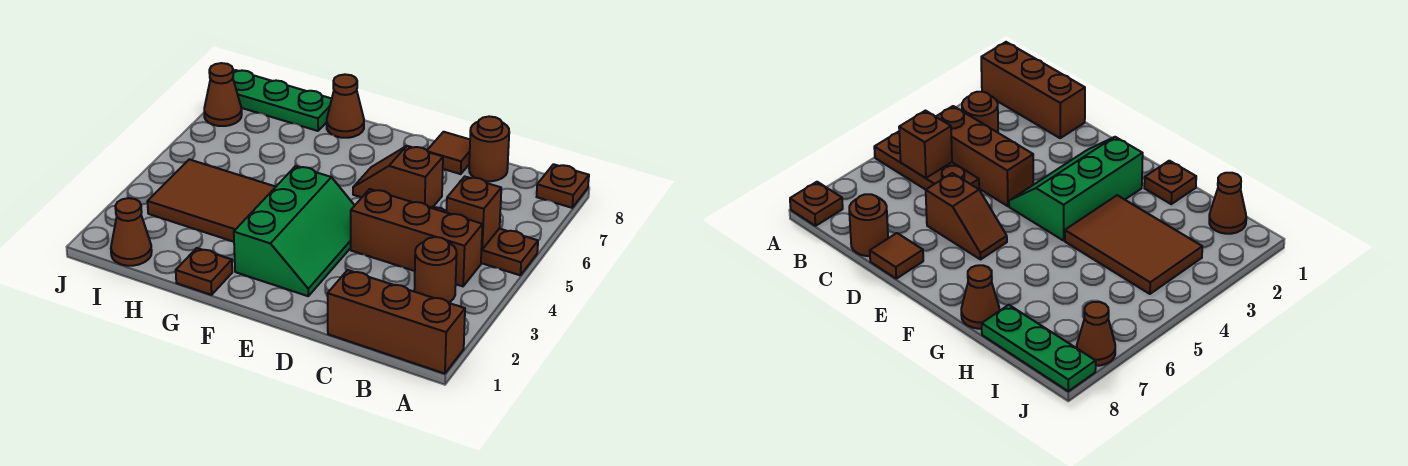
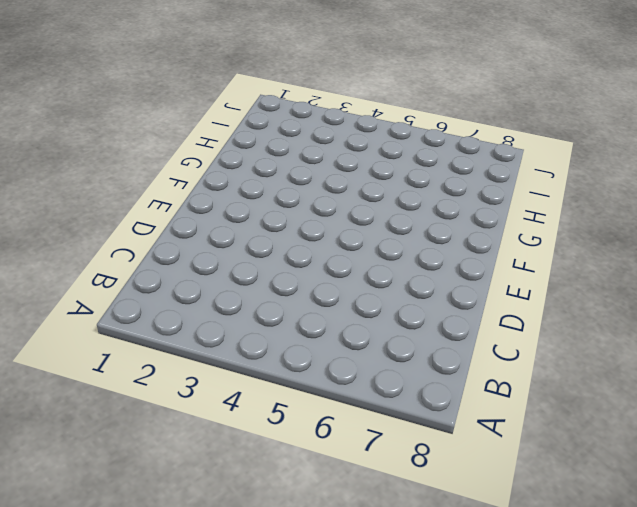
none -> brown 1x3 brick [328,270,465,374]
none -> brown 1x3 plate [430,207,538,275]
none -> brown 1x1 plate [537,164,589,208]

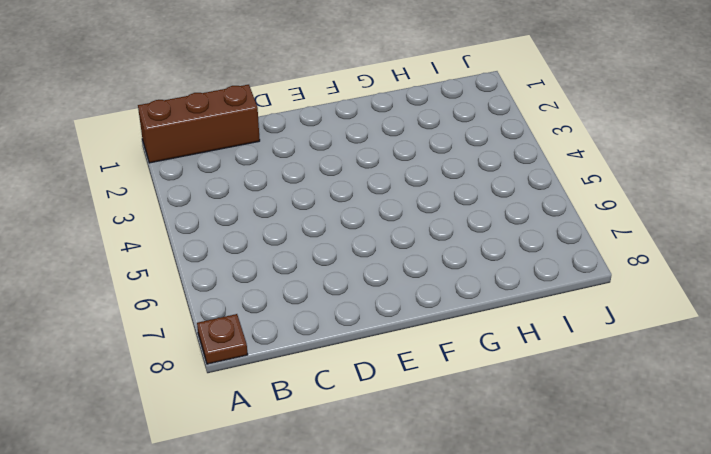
none -> brown 1x3 plate [430,207,538,275]
none -> brown 1x1 round brick [414,237,457,303]
none -> brown 1x3 brick [351,189,482,286]

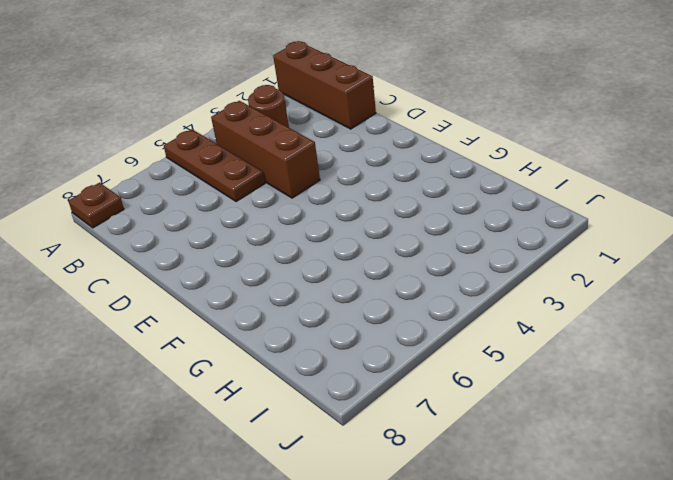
none -> brown 1x1 round brick [469,116,509,181]
none -> brown 1x2 slope [353,146,443,207]
none -> brown 1x1 tile [427,132,470,174]

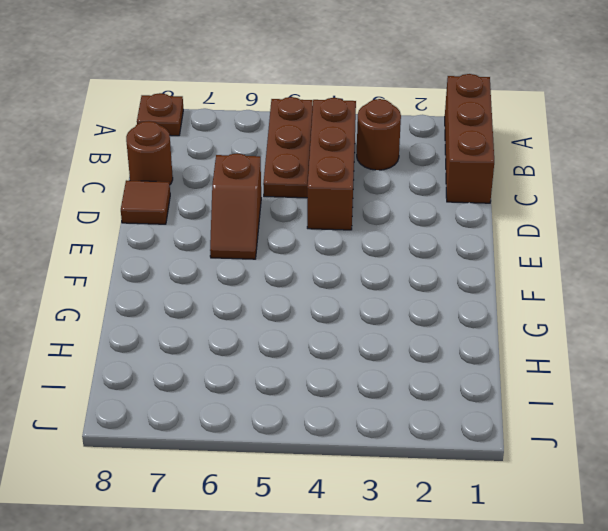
none -> green 2x3 slope [234,166,355,296]
none -> brown 1x1 plate [176,248,232,295]
none -> brown 2x3 tile [147,159,275,242]

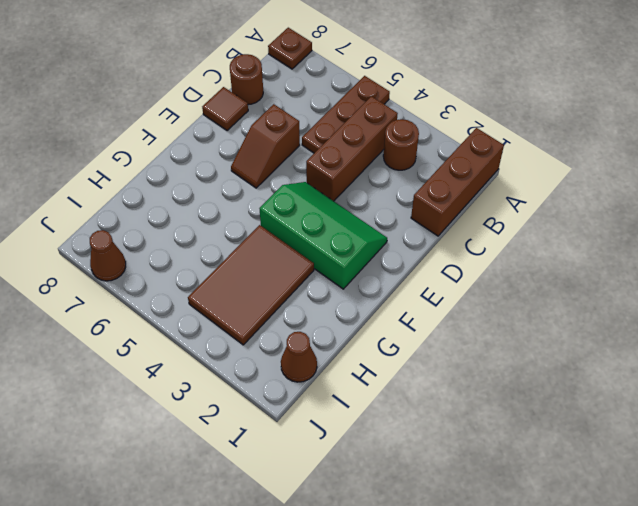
none -> brown 1x1 plate [176,248,232,295]
none -> brown 1x1 cone [327,74,364,138]
none -> green 1x3 plate [233,70,332,131]

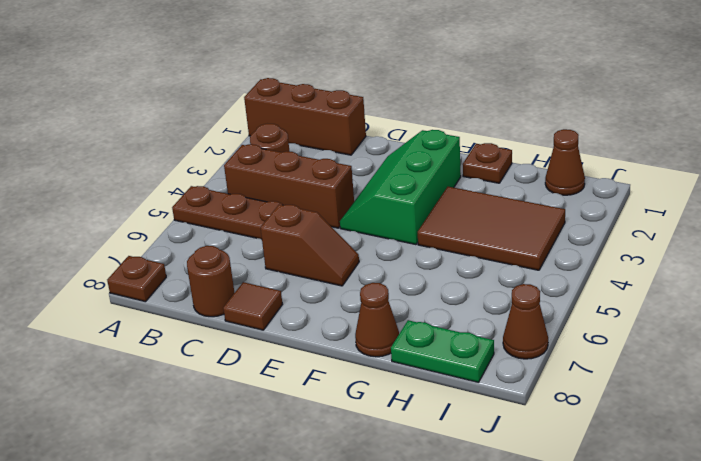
green 1x2 plate [391,320,494,383] -> green 1x3 plate [233,70,332,131]
none -> brown 1x1 brick [446,177,501,250]

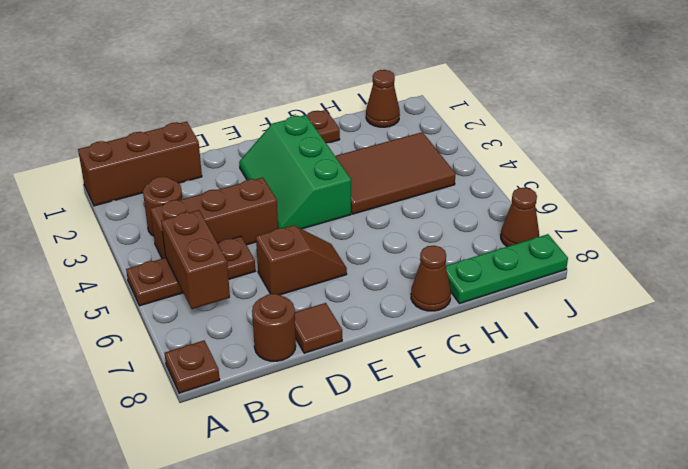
brown 1x2 brick [161,210,230,309] -> brown 1x1 brick [446,177,501,250]

